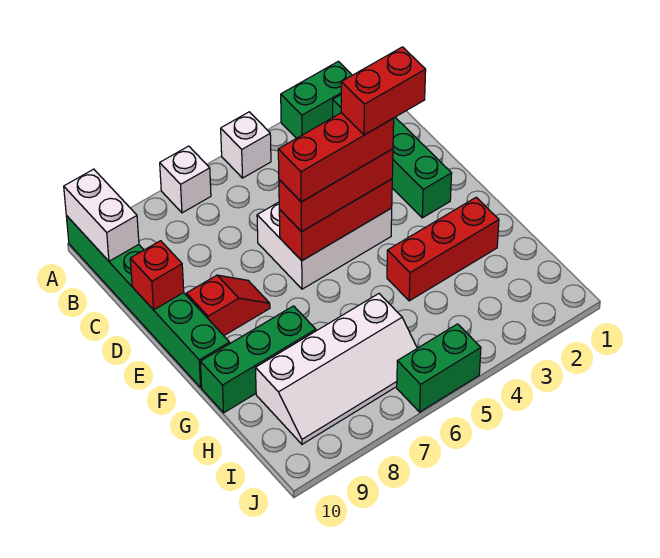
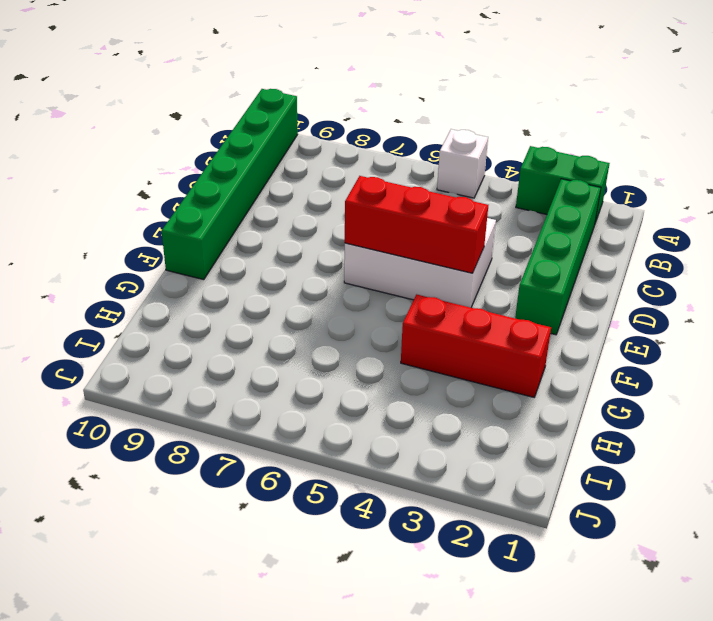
none -> white 1x1 brick [160,146,211,213]
none -> red 1x2 slope [186,275,270,335]
none -> green 1x3 brick [200,306,316,413]

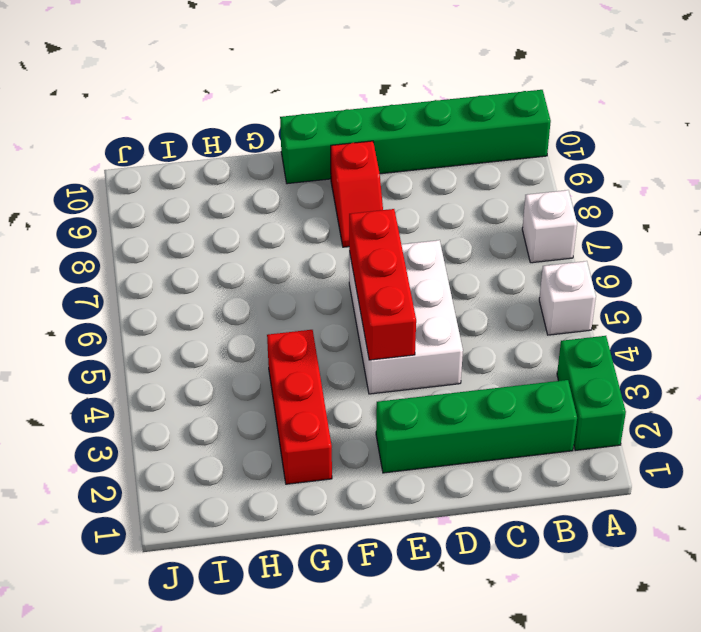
none -> green 1x3 brick [200,306,316,413]
none -> white 2x4 slope [256,294,417,444]
none -> green 1x2 brick [397,324,481,412]

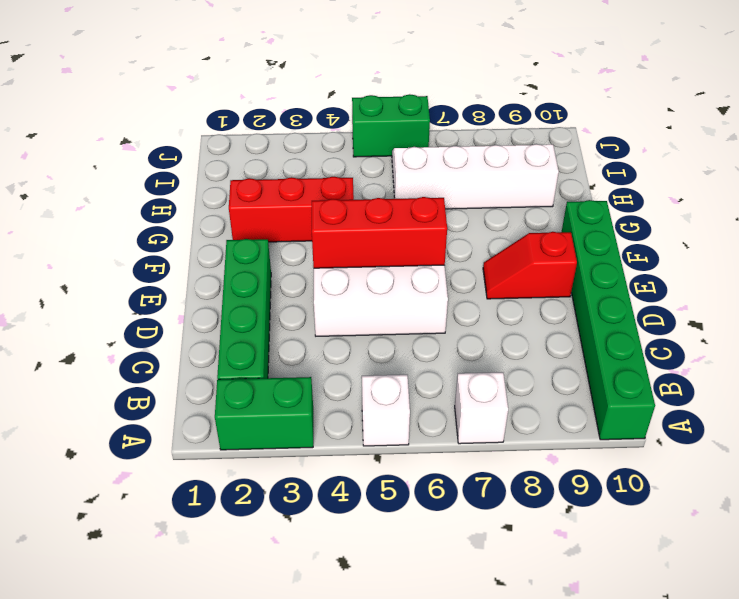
none -> green 1x3 brick [200,306,316,413]
none -> white 1x2 brick [64,169,139,261]
none -> red 1x1 brick [130,241,184,310]

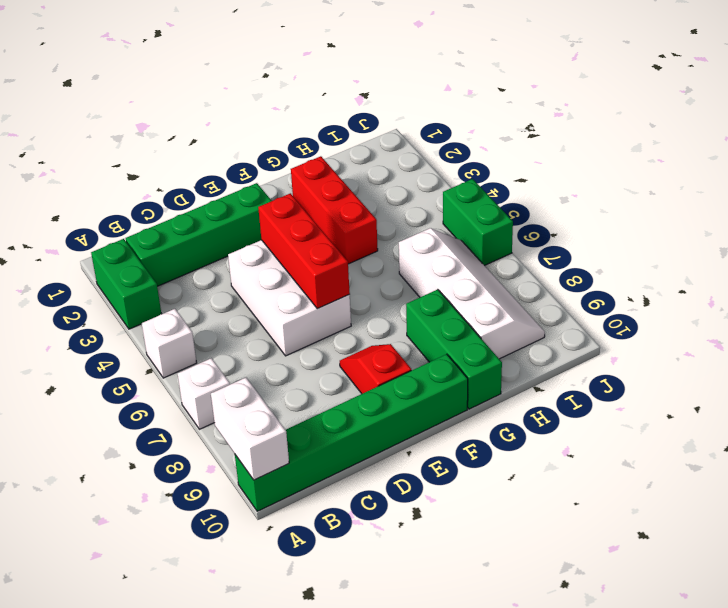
white 1x2 brick [211,378,289,480] -> white 1x2 brick turned to [64,169,139,261]
none -> red 1x1 brick [130,241,184,310]
none -> red 1x3 brick [279,149,393,232]
none -> red 1x3 brick [278,113,394,202]

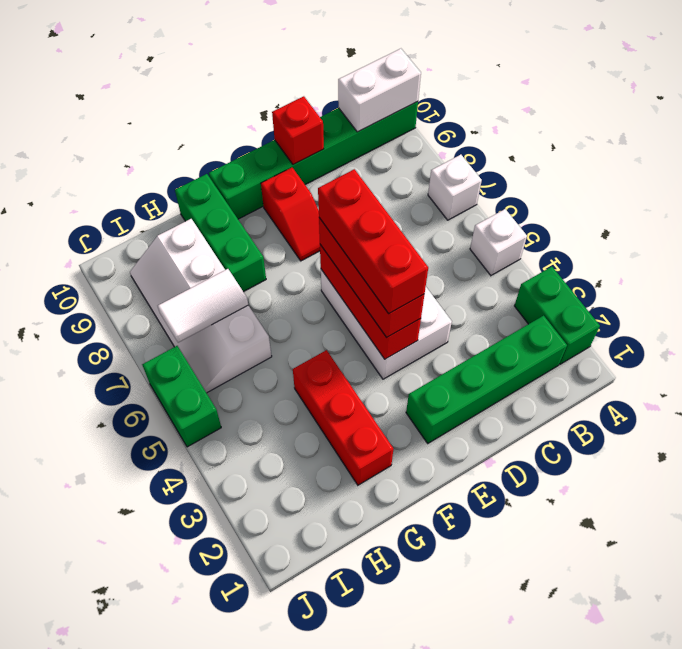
white 1x2 tile [158,269,248,343] -> none
none -> red 1x2 brick [341,47,426,135]

